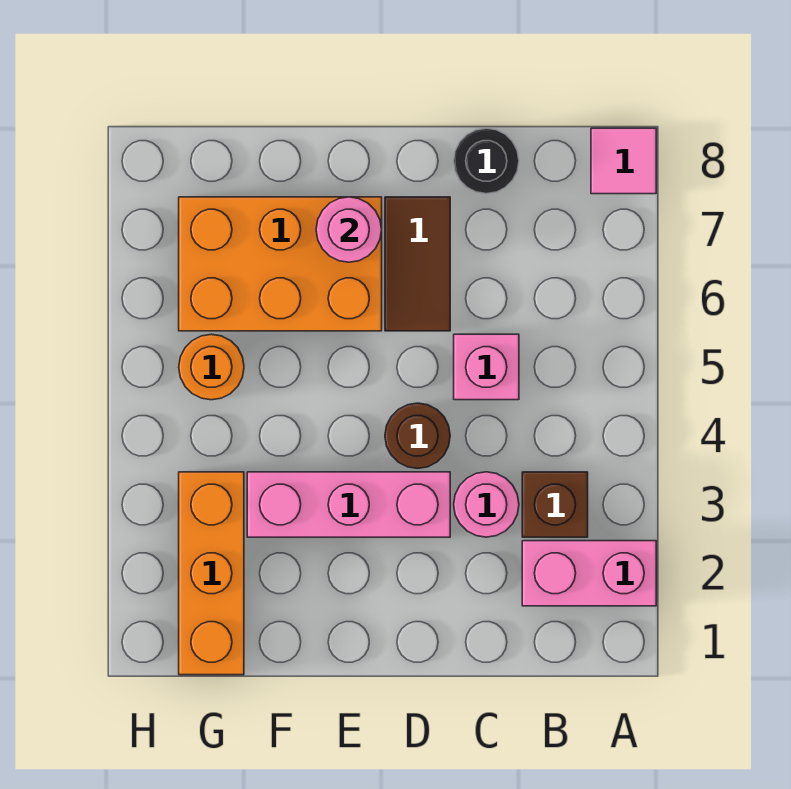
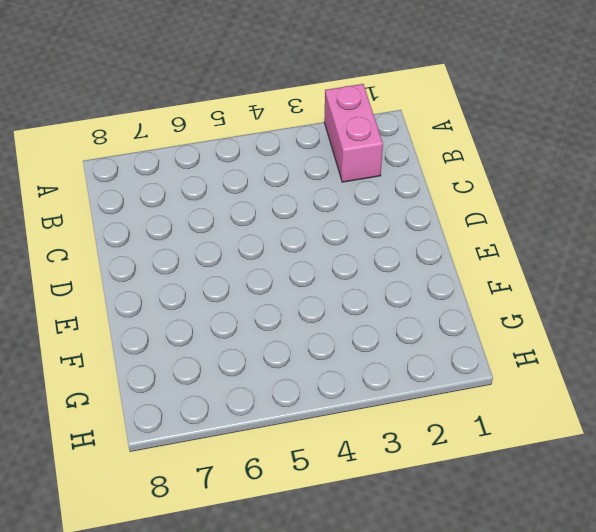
none -> pink 1x1 tile [591,128,656,194]
none -> brown 1x1 brick [522,472,588,537]
none -> pink 1x1 round brick [454,472,519,537]

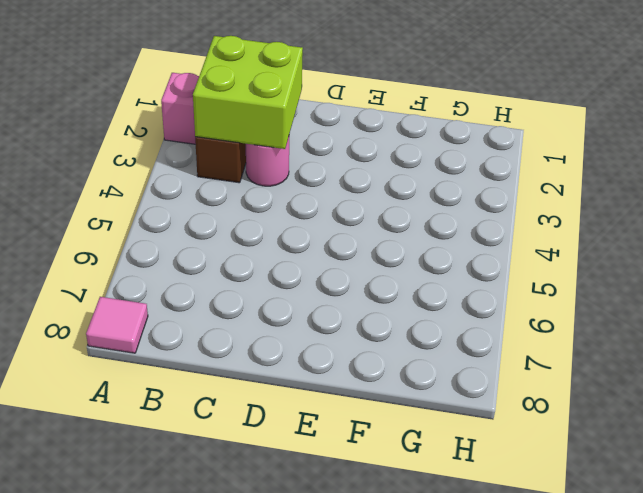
lime 2x2 brick [193,36,303,149] -> none
none -> pink 1x1 brick [454,334,519,400]
none -> black 1x1 round brick [454,128,519,194]
none -> pink 1x3 brick [247,472,450,537]

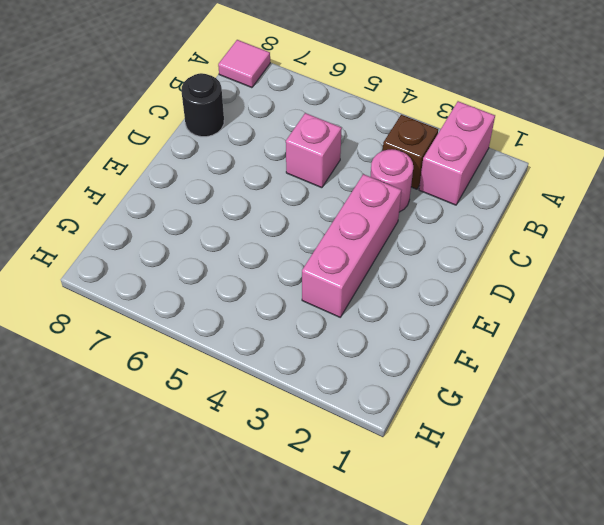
none -> brown 1x1 round brick [385,403,450,469]
none -> brown 1x2 tile [385,197,450,331]
none -> orange 2x3 brick [179,197,382,331]

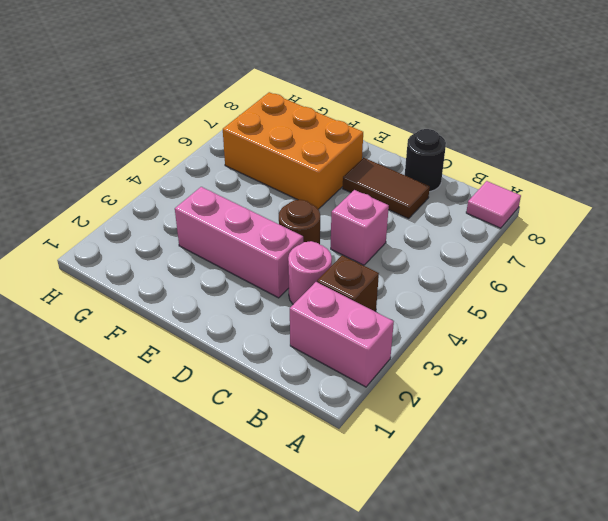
brown 1x2 tile [343,158,430,219] -> brown 1x2 tile turned to [385,197,450,331]
none -> orange 1x3 brick [179,472,244,675]
none -> orange 1x1 round brick [179,334,244,400]
none -> pink 1x1 round brick [316,197,382,262]

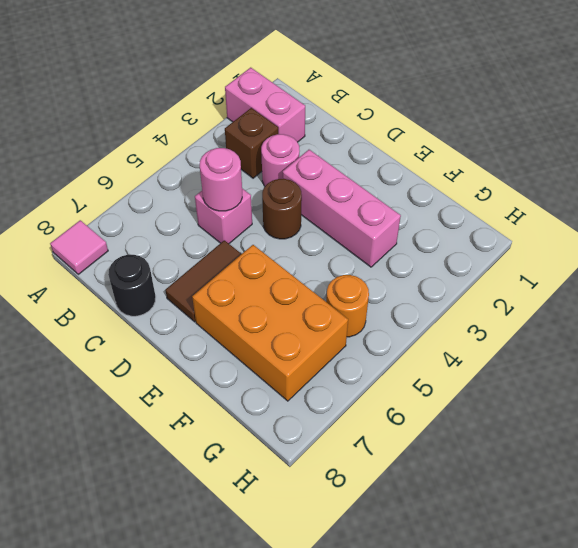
pink 1x1 round brick [200,148,242,211] -> pink 1x1 round brick moved to [316,197,382,262]
none -> orange 1x3 brick [179,472,244,675]

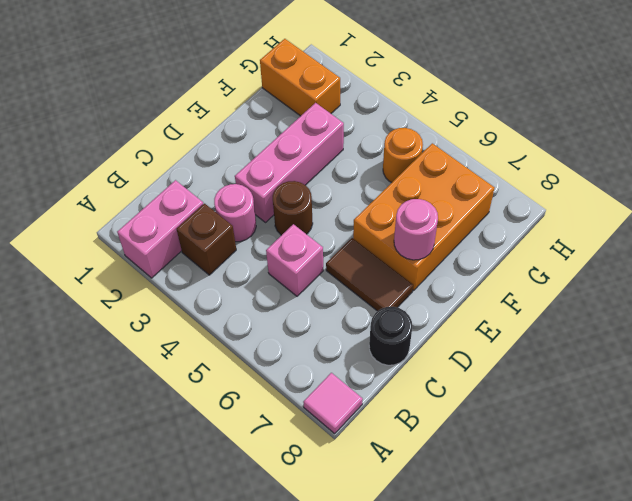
orange 1x2 brick [260,39,340,116] -> orange 1x3 brick [179,472,244,675]

